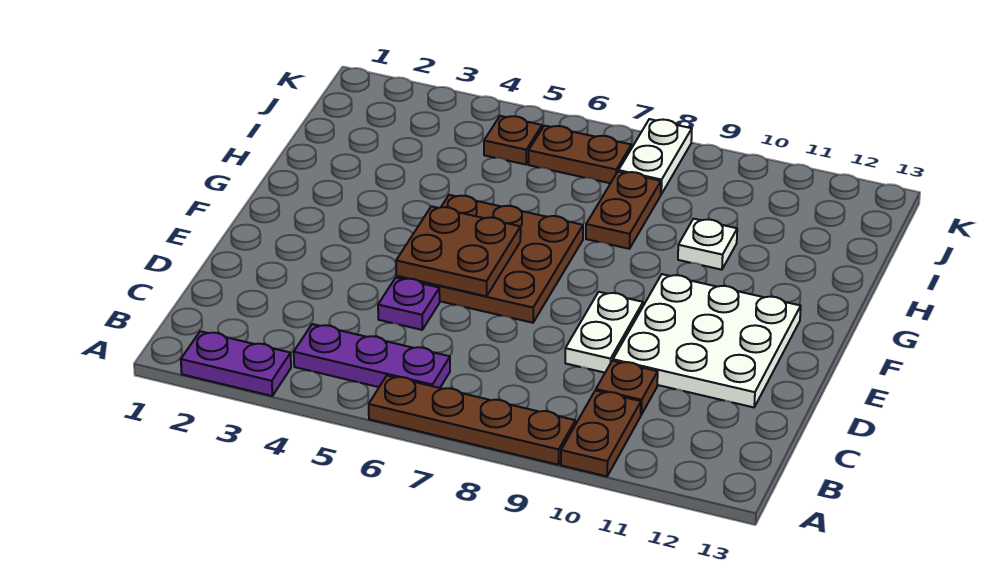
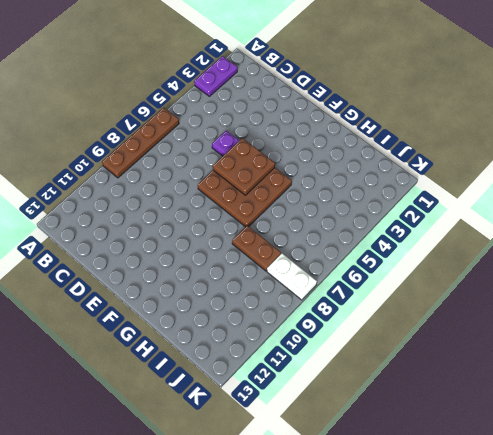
none -> brown 1x2 plate [561,391,641,476]
none -> purple 1x3 plate [294,324,450,388]
none -> brown 1x1 plate [596,361,658,415]

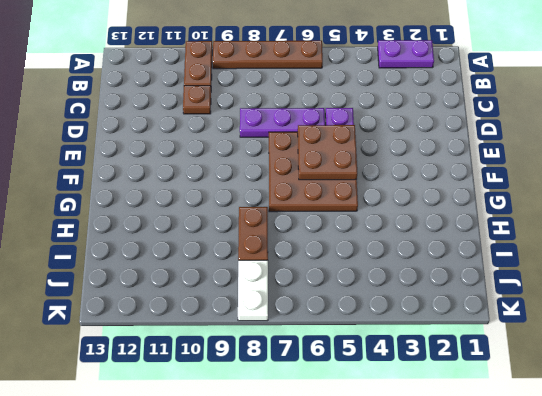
purple 1x3 plate [240,108,325,137] -> purple 1x3 plate moved to [294,324,450,388]
none -> white 1x2 plate [565,292,643,373]
none -> white 3x3 plate [613,274,801,407]
none -> white 1x1 plate [678,219,737,270]

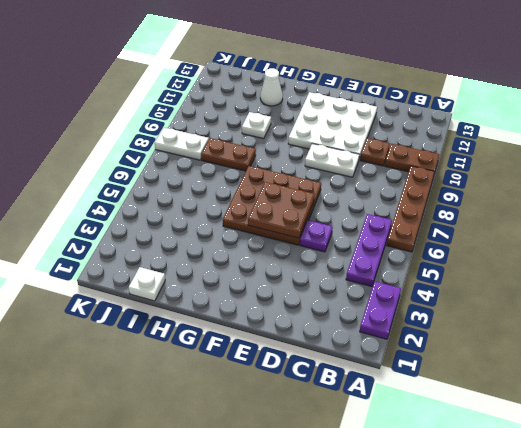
white 1x1 cone [260,68,283,106] -> none
white 1x1 plate [129,267,165,301] -> none
none -> brown 1x1 plate [484,116,542,165]
none -> brown 1x2 plate [529,126,631,183]

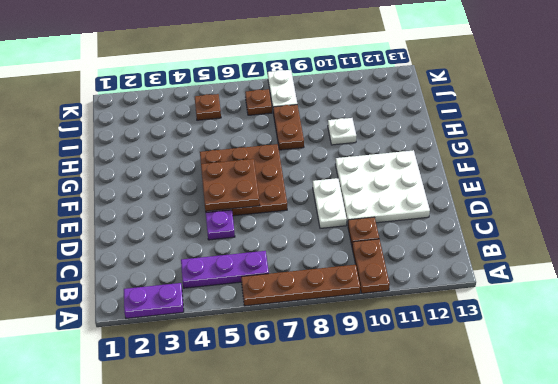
brown 1x1 plate [245,89,272,115] -> brown 1x2 plate [529,126,631,183]

